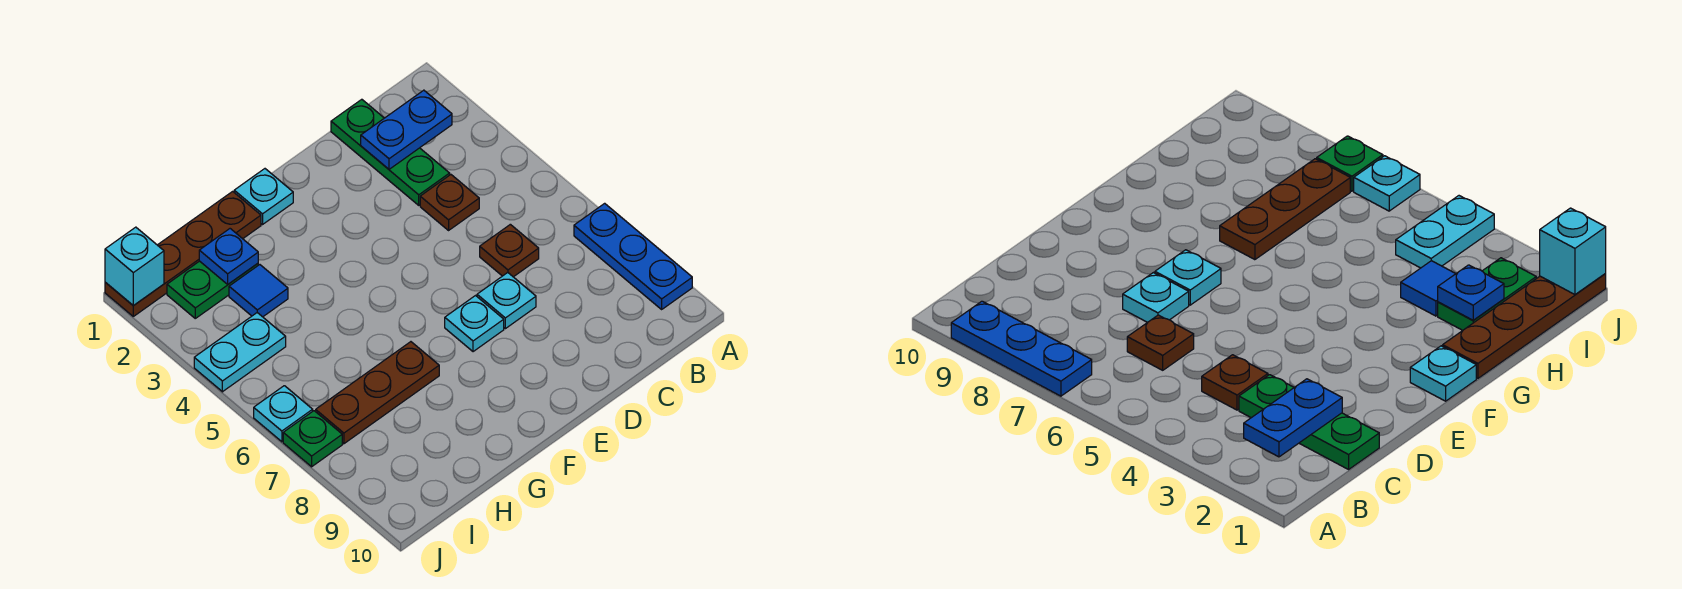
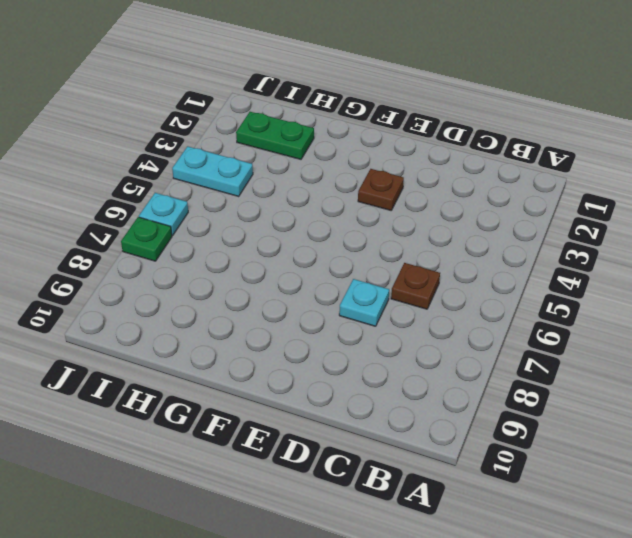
brown 1x1 plate [358,169,404,210] -> brown 1x1 plate moved to [420,175,479,230]
none -> blue 1x3 plate [574,203,692,309]
none -> green 1x3 plate [331,99,450,205]
none -> cyan 1x1 plate [445,296,504,352]

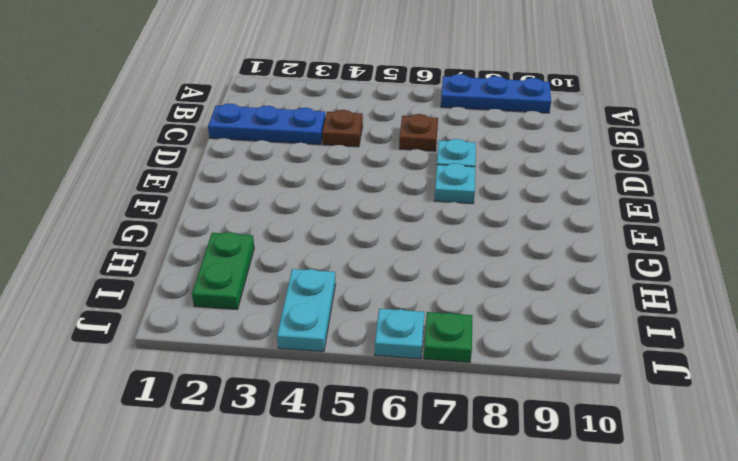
blue 1x3 plate [208,104,325,145] -> green 1x3 plate [331,99,450,205]
none -> cyan 1x1 plate [234,169,293,224]
none -> brown 1x4 plate [105,191,261,316]
none -> brown 1x3 plate [316,342,439,444]

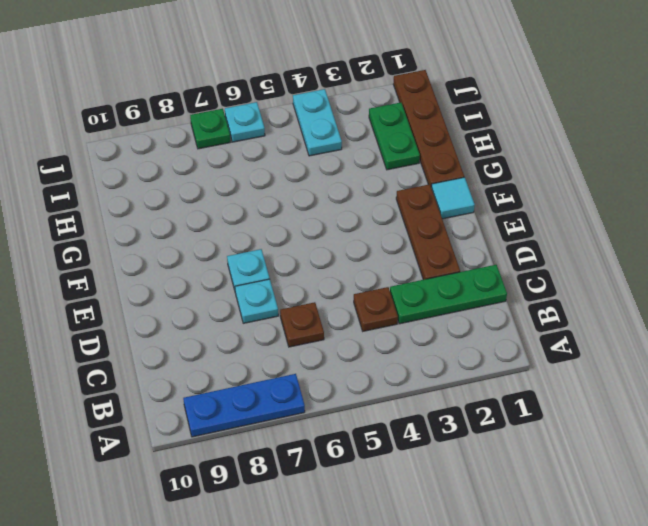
brown 1x3 plate [396,184,460,280] -> brown 1x3 plate moved to [316,342,439,444]
cyan 1x1 tile [431,177,475,219] -> cyan 1x1 plate [234,169,293,224]
none -> blue 1x1 tile [229,265,288,317]
none -> blue 1x2 plate [361,90,452,169]
none -> blue 1x1 plate [199,229,258,284]

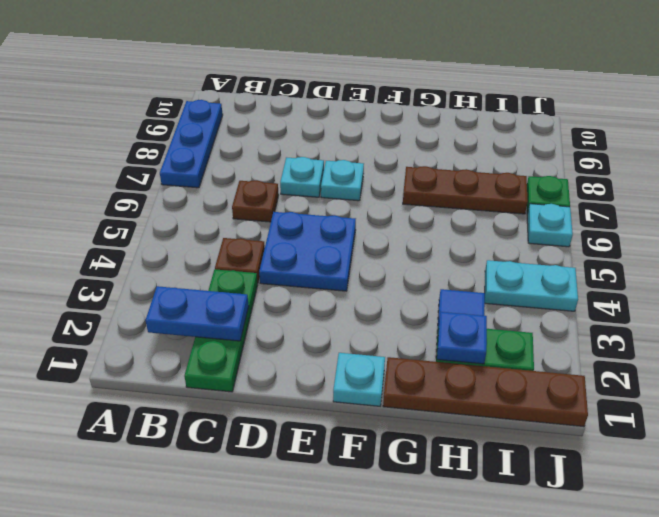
blue 2x2 plate [259,212,356,291] -> none
none -> cyan 1x1 brick [105,227,164,306]

